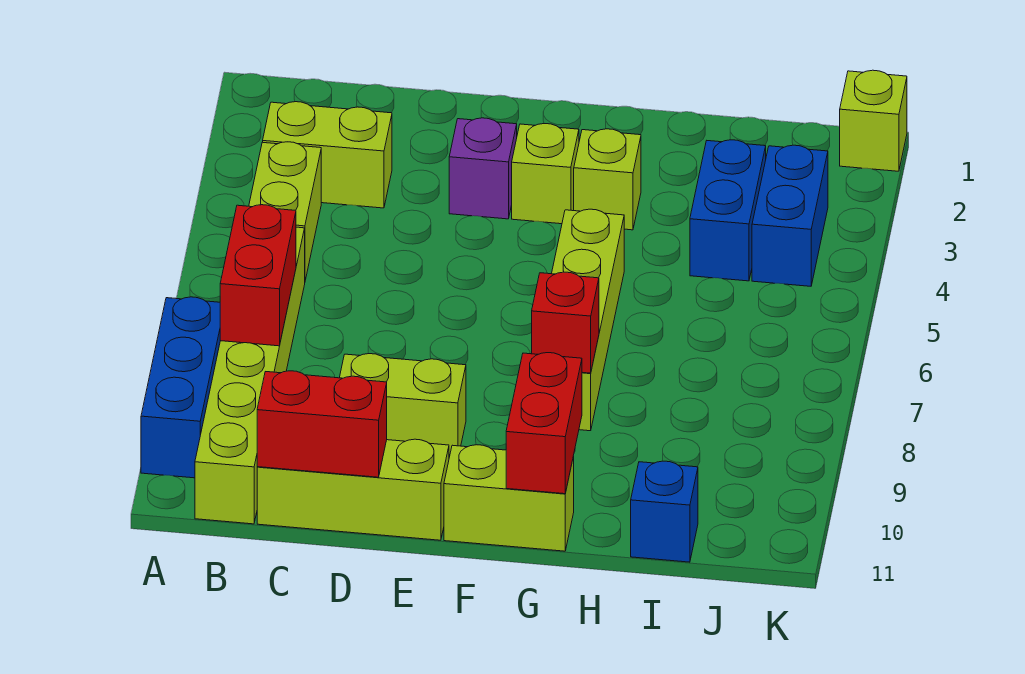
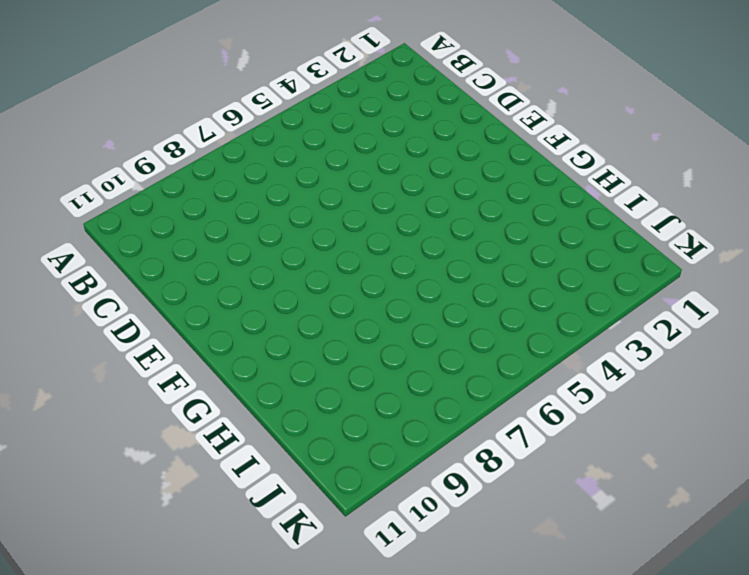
none -> blue 1x3 brick [141,297,220,478]
none -> lime 1x2 brick [263,102,392,208]
none -> lime 1x2 brick [249,142,321,280]

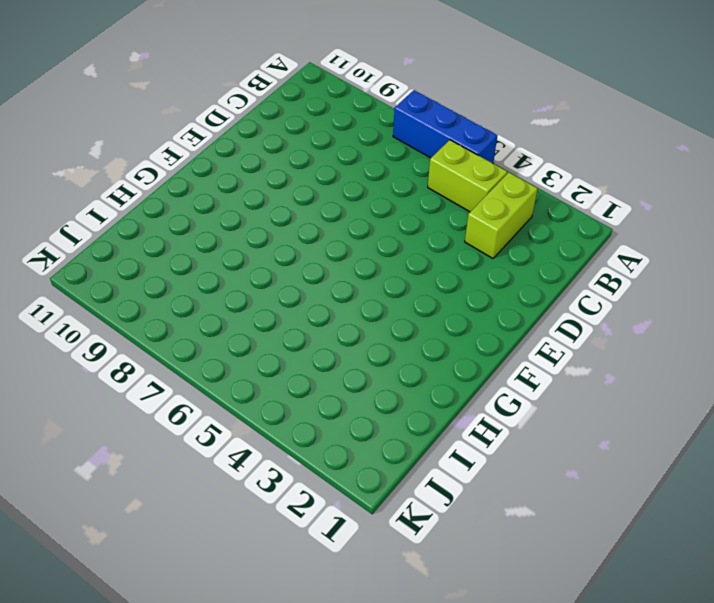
blue 1x3 brick [393,90,498,163] -> blue 1x3 brick moved to [141,297,220,478]
none -> lime 1x6 brick [195,227,305,524]
none -> lime 1x3 brick [257,439,449,540]
none -> lime 1x2 brick [339,354,466,457]

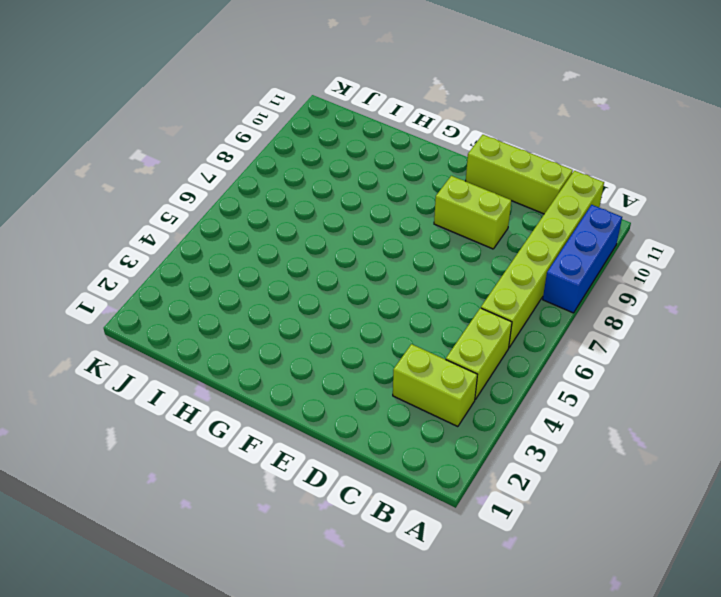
none -> purple 1x1 brick [449,118,517,219]
none -> lime 1x1 brick [512,124,579,224]
none -> lime 1x2 brick [444,445,574,551]

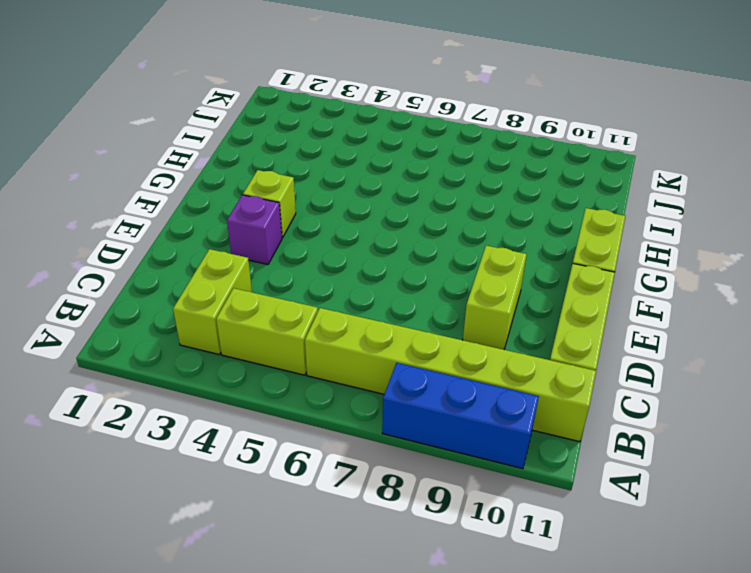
none -> lime 1x1 brick [574,129,641,230]
none -> lime 1x4 brick [552,209,624,431]
none -> blue 1x2 brick [690,140,766,281]

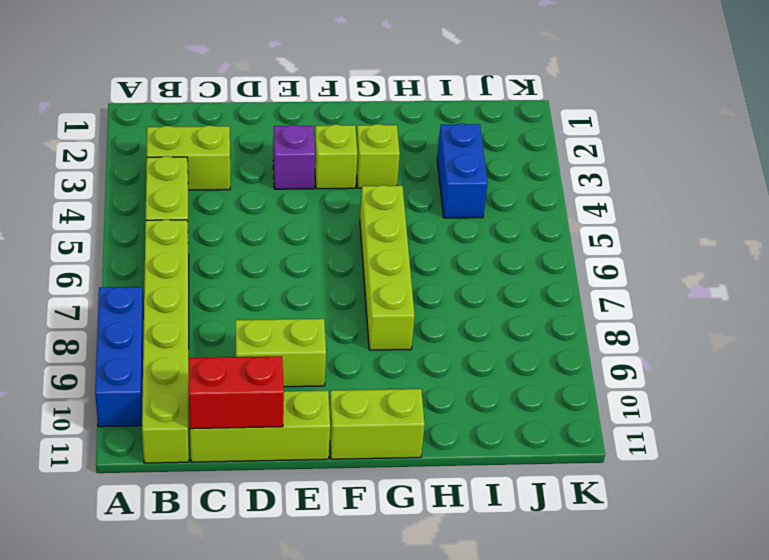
none -> blue 1x1 brick [631,461,698,562]
none -> blue 1x2 brick [752,145,828,286]
none -> lime 1x1 brick [840,70,907,171]

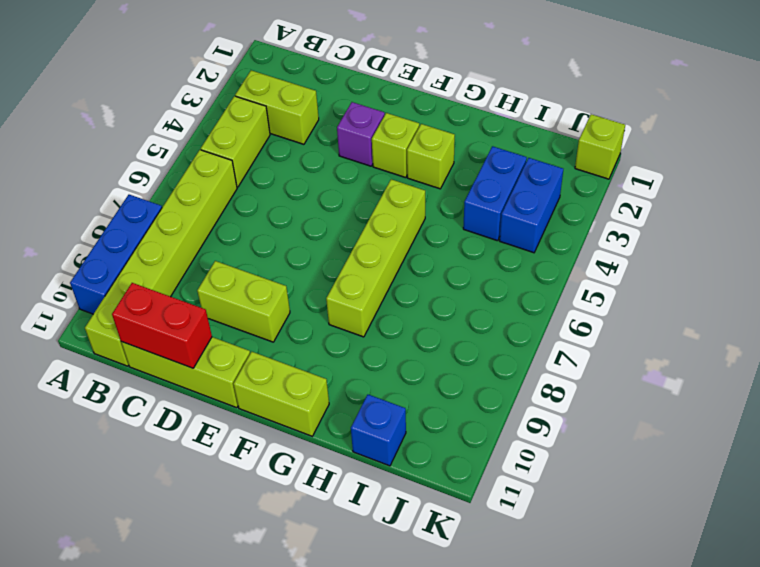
none -> red 1x2 brick [220,205,296,346]
none -> red 1x1 brick [532,272,599,373]
none -> red 1x2 brick [506,353,582,494]

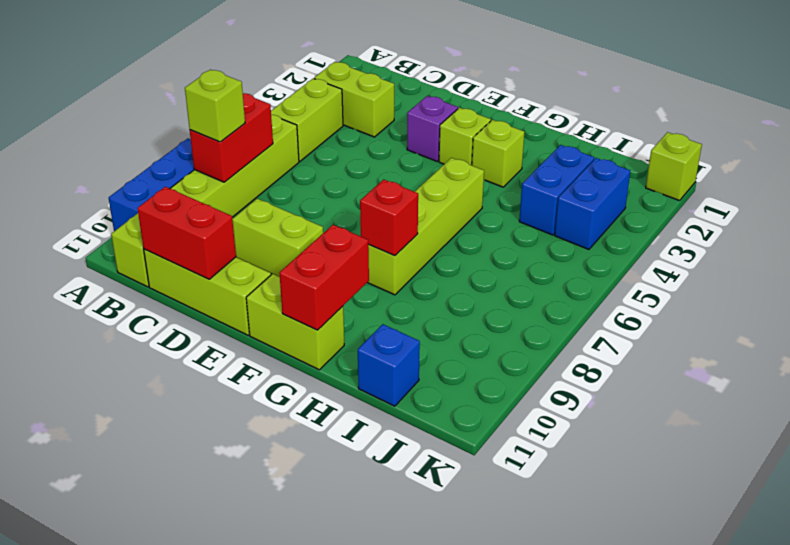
lime 1x1 brick [185,70,245,142] -> none

